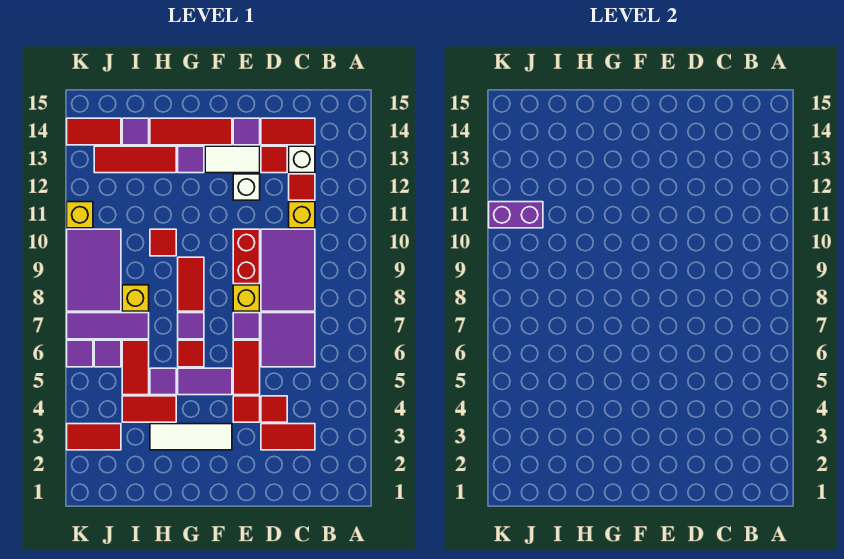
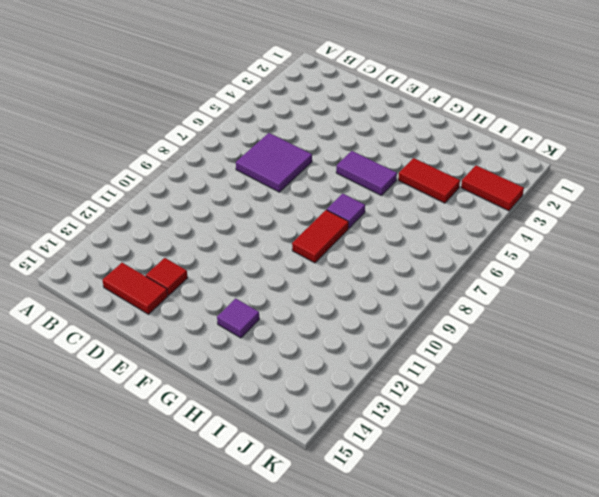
none -> red 1x2 tile [261,424,315,450]
none -> purple 2x3 tile [261,229,315,311]
none -> yellow 1x1 brick [289,202,315,228]
none -> red 1x1 tile [289,174,315,200]

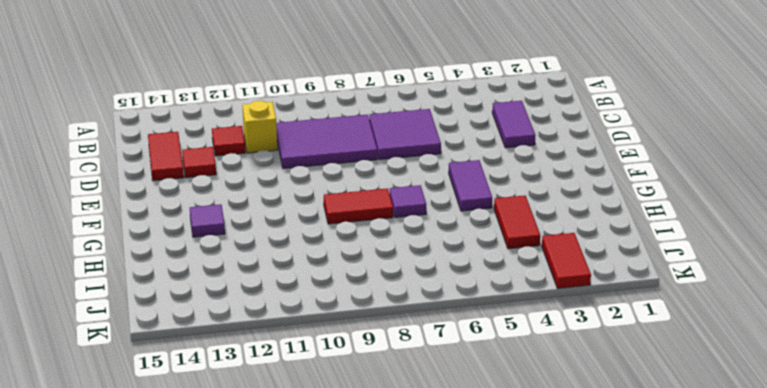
purple 1x2 tile [492,101,535,148] -> red 1x2 tile [261,424,315,450]
none -> white 1x1 brick [289,146,315,173]
none -> red 1x1 tile [261,396,287,422]
none -> red 1x1 tile [233,396,260,422]
none -> red 1x2 tile [233,340,260,395]

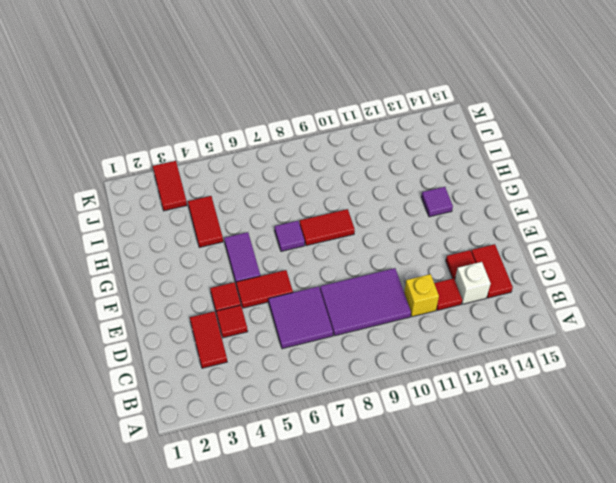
none -> purple 1x1 tile [233,313,260,339]
none -> yellow 1x1 brick [233,285,260,311]
none -> red 1x2 brick [233,229,260,284]
none -> white 1x1 brick [233,174,260,200]

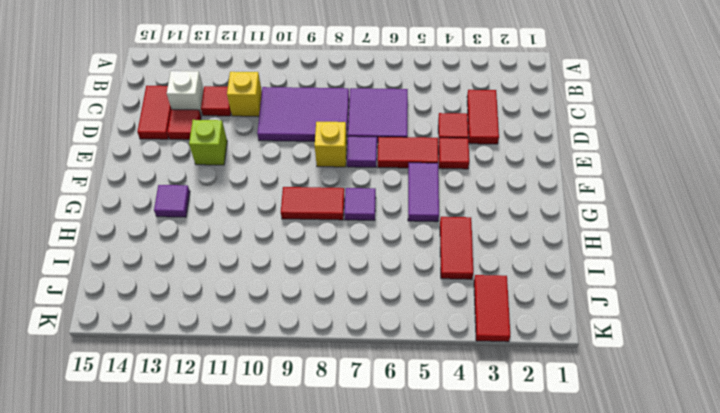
lime 1x1 brick [189,120,227,165] -> white 1x1 brick [233,174,260,200]
none -> red 1x2 brick [233,229,260,284]
none -> white 1x2 tile [205,146,260,173]
none -> purple 1x1 tile [233,118,260,145]
none -> white 1x3 tile [150,424,232,450]

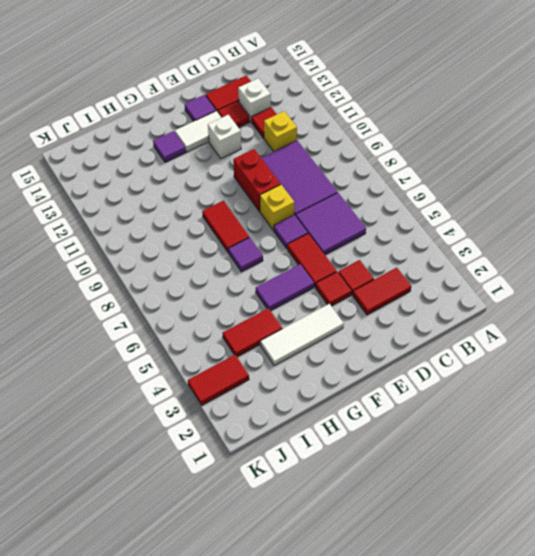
none -> red 1x3 tile [150,118,232,145]
none -> red 1x1 tile [178,340,204,367]
none -> purple 1x1 tile [150,368,176,395]
none -> red 1x1 tile [150,229,176,256]

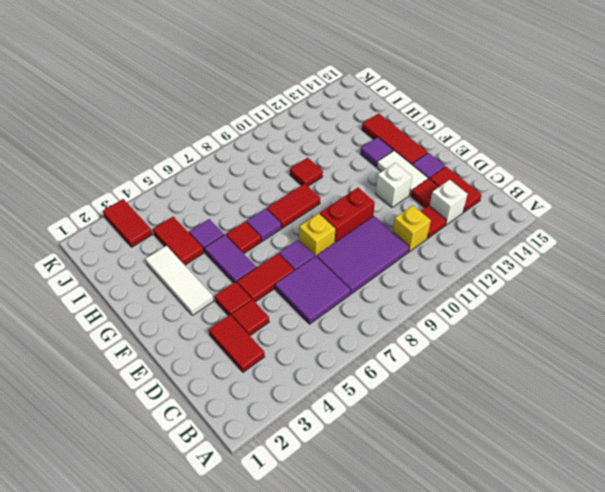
none -> red 1x3 tile [94,146,176,173]
none -> red 1x2 tile [122,340,149,395]
none -> purple 1x3 tile [67,313,149,339]
none -> yellow 1x1 brick [122,285,149,311]

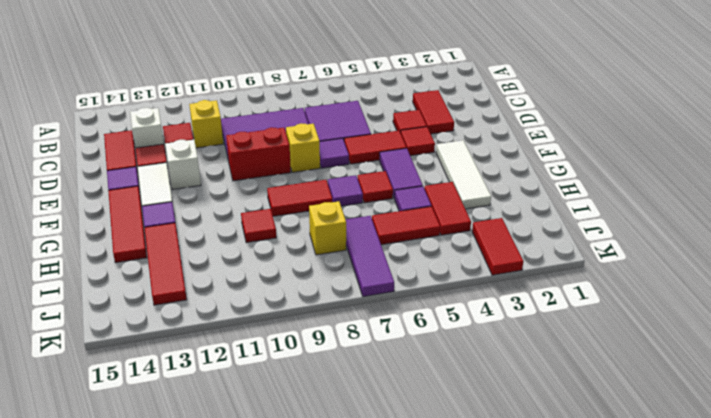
none -> purple 1x1 tile [122,118,149,145]
none -> purple 1x1 tile [94,340,121,367]
none -> purple 2x3 tile [67,229,121,311]
none -> red 1x2 tile [67,118,121,145]

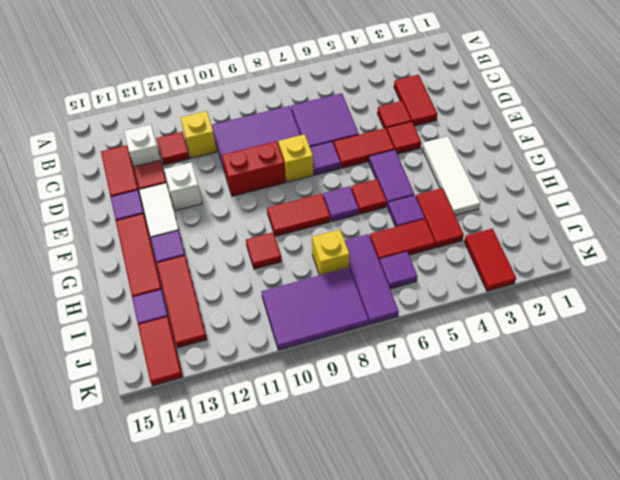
none -> purple 1x1 tile [67,340,93,367]
none -> yellow 1x1 brick [67,202,93,228]
none -> purple 1x2 brick [489,202,543,228]

